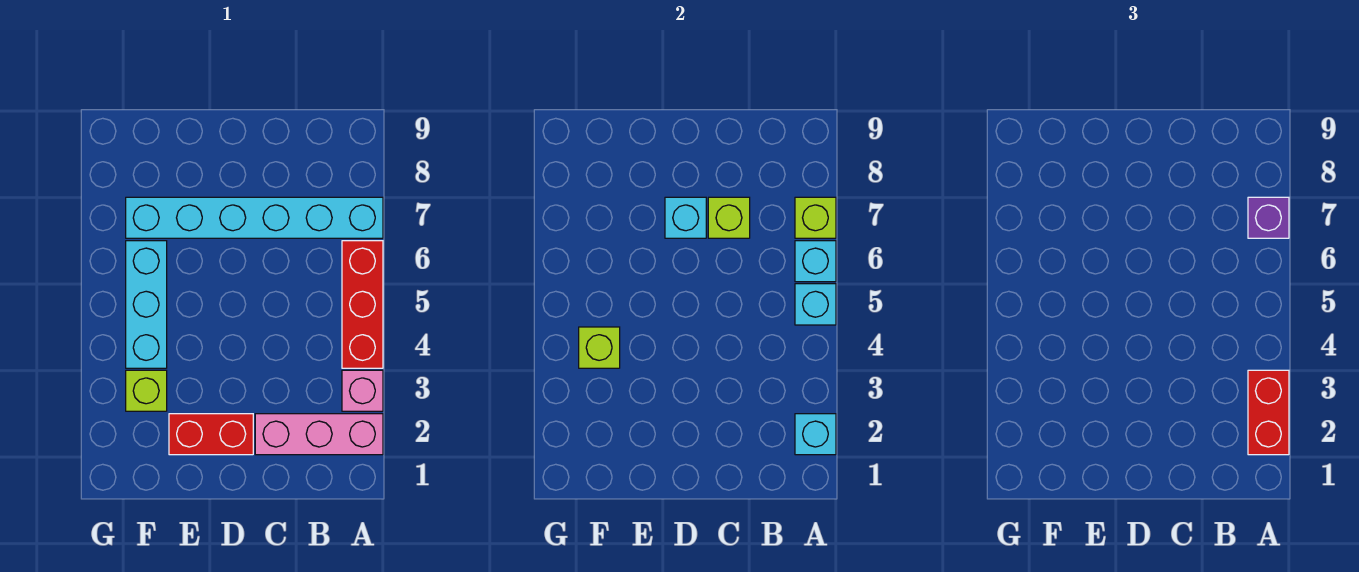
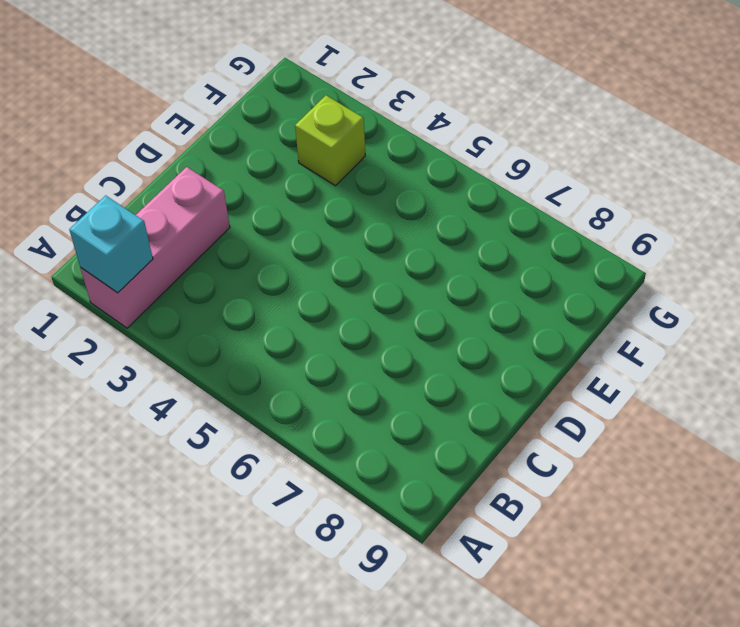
none -> pink 1x1 brick [342,370,383,411]
none -> red 1x3 brick [342,241,383,368]
none -> cyan 1x6 brick [126,197,383,238]

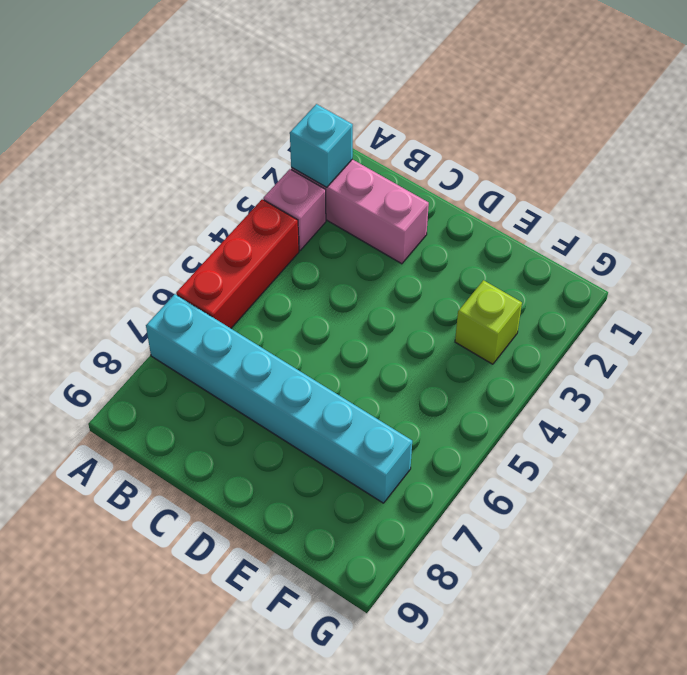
none -> red 1x2 brick [169,414,253,455]
none -> cyan 1x3 brick [126,241,167,368]
none -> cyan 1x1 brick [795,284,836,325]

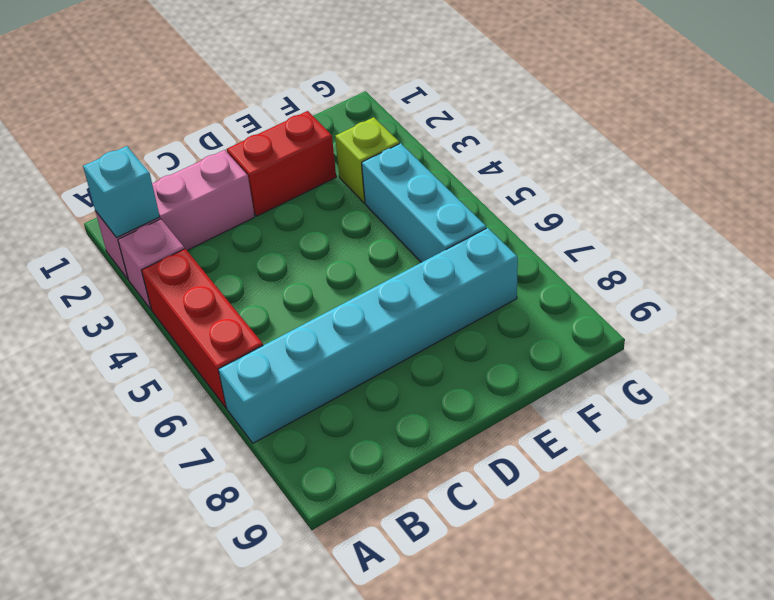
none -> cyan 1x1 brick [795,284,836,325]
none -> cyan 1x1 brick [795,241,836,282]
none -> lime 1x1 brick [795,197,836,238]

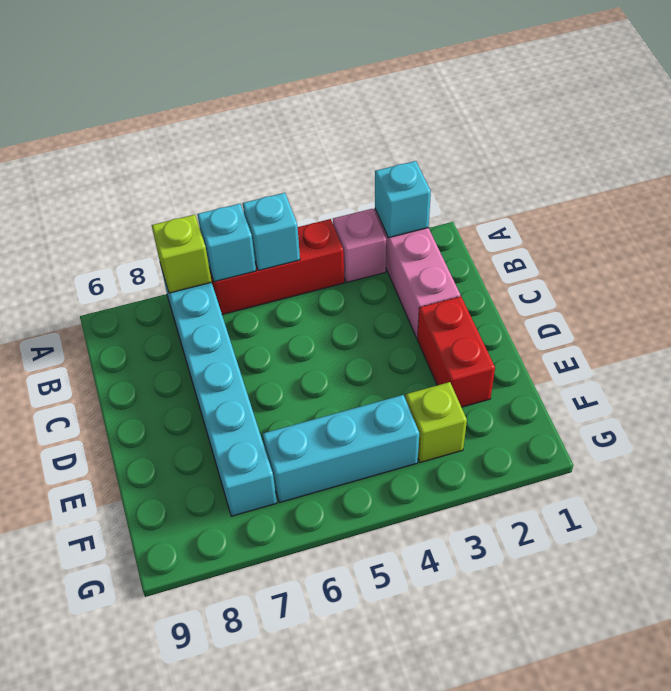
none -> lime 1x1 brick [708,197,750,238]
none -> cyan 1x1 brick [665,197,706,238]
none -> lime 1x1 brick [579,327,620,368]

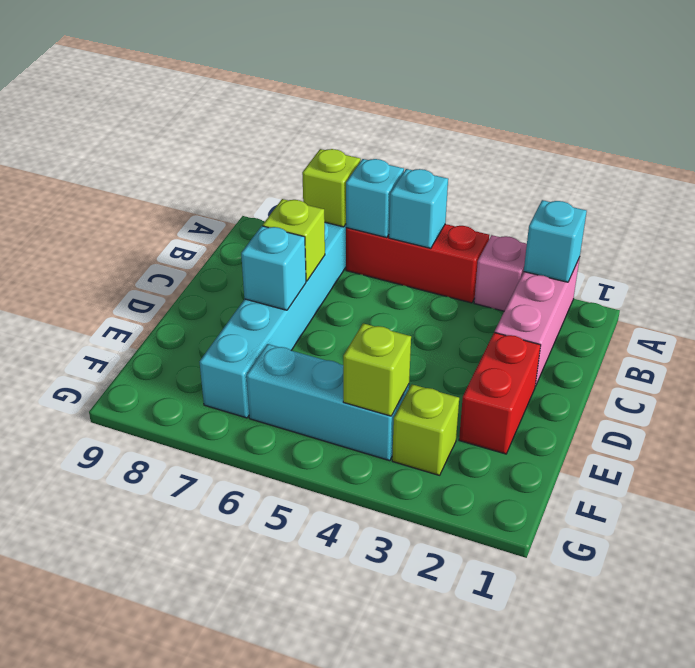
none -> red 1x2 brick [1248,370,1289,455]
none -> purple 1x1 brick [1248,197,1289,238]

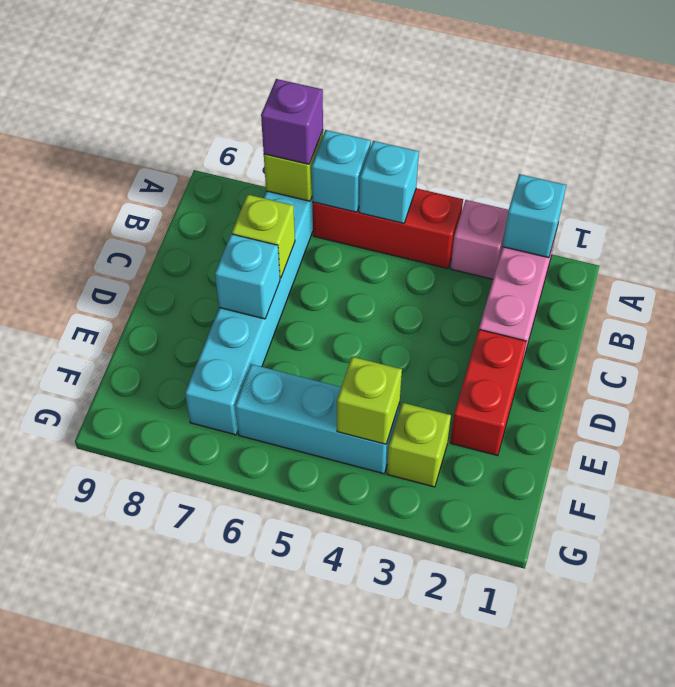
none -> red 1x2 brick [1248,370,1289,455]

